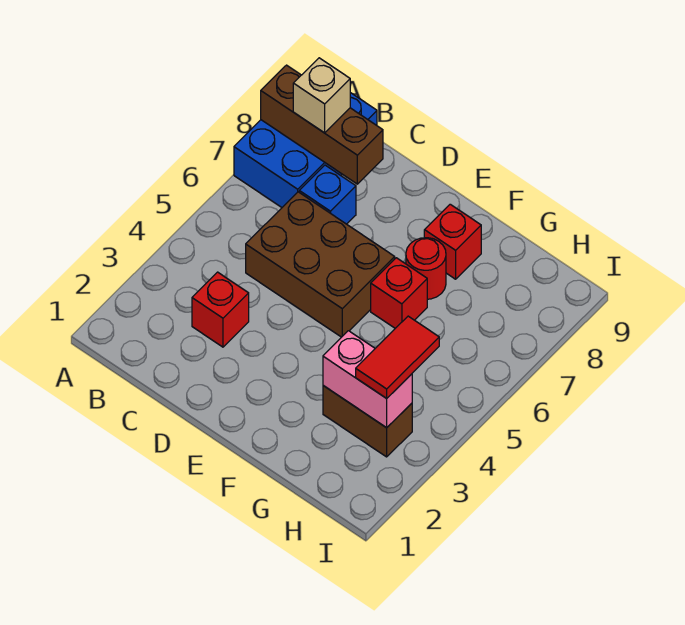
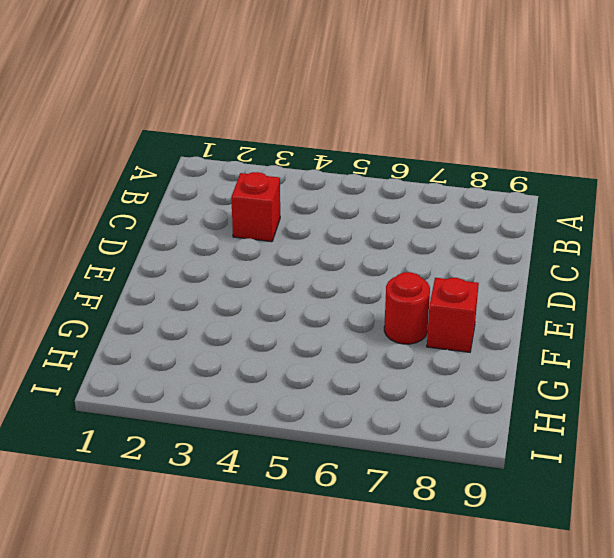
none -> blue 2x3 brick [234,93,377,207]
none -> brown 2x3 brick [246,192,395,337]
none -> blue 1x1 brick [299,165,356,224]

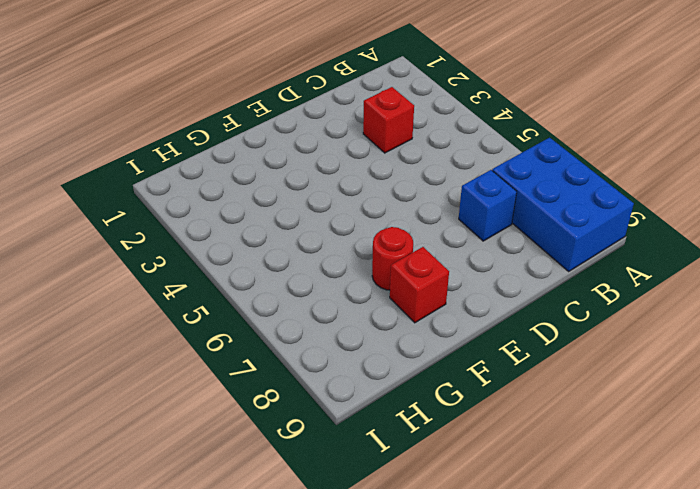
none -> brown 2x3 brick [246,192,395,337]
none -> red 1x1 brick [371,258,427,328]
none -> brown 1x2 brick [323,386,412,457]

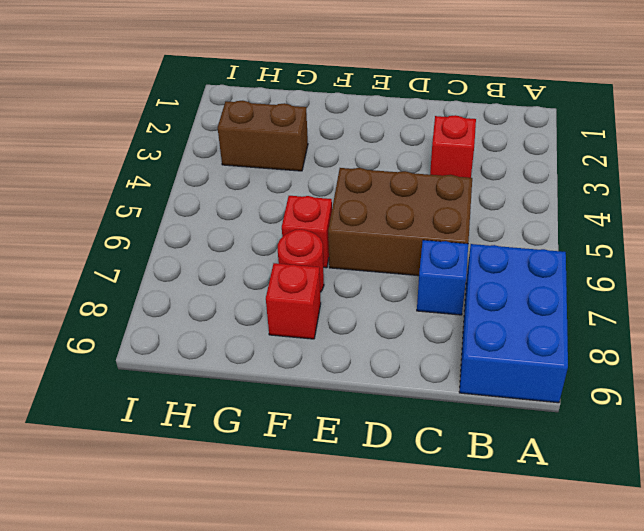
none -> brown 1x3 brick [261,65,383,184]
none -> pink 1x2 brick [323,331,412,428]
none -> tan 1x1 brick [293,58,350,133]

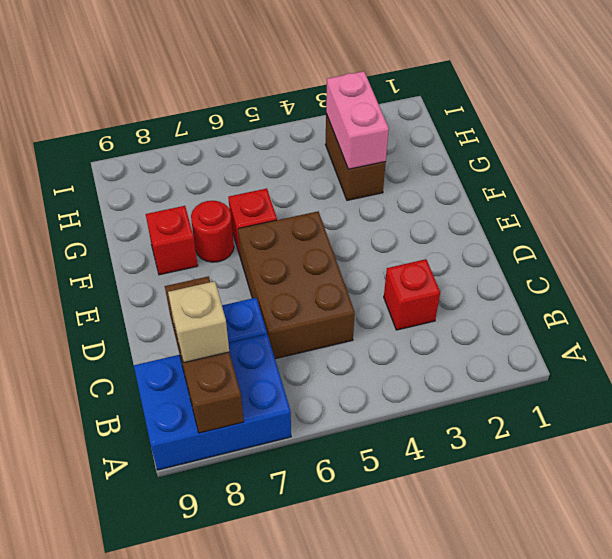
none -> red 1x2 tile [356,316,439,398]

